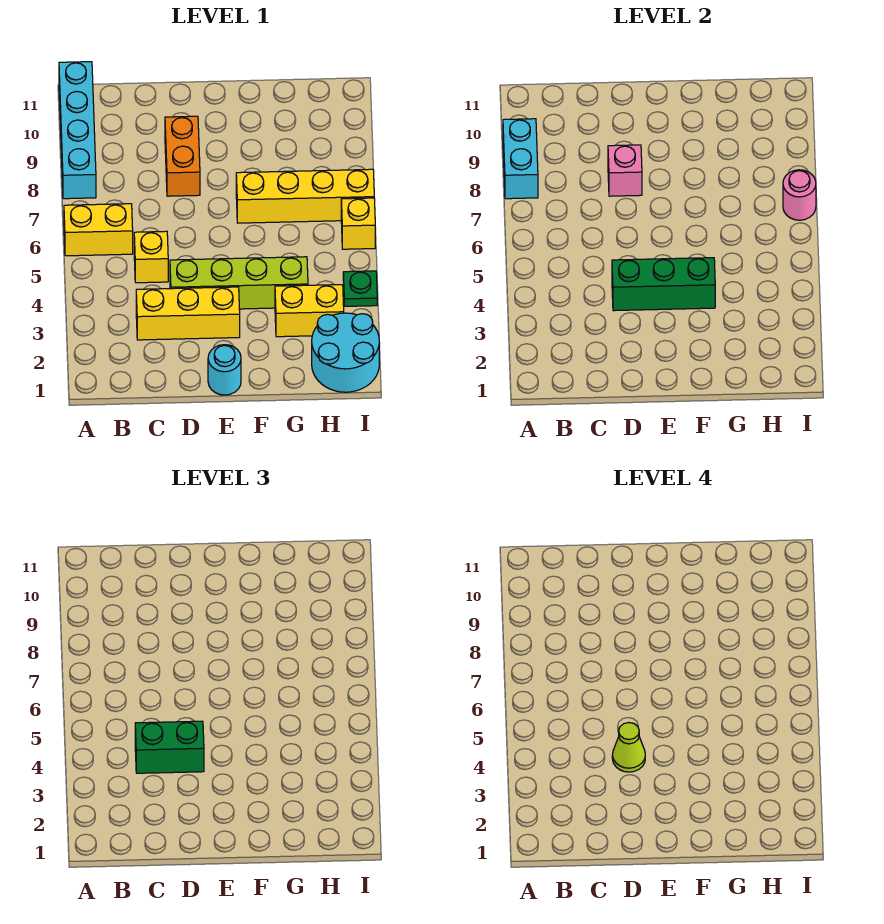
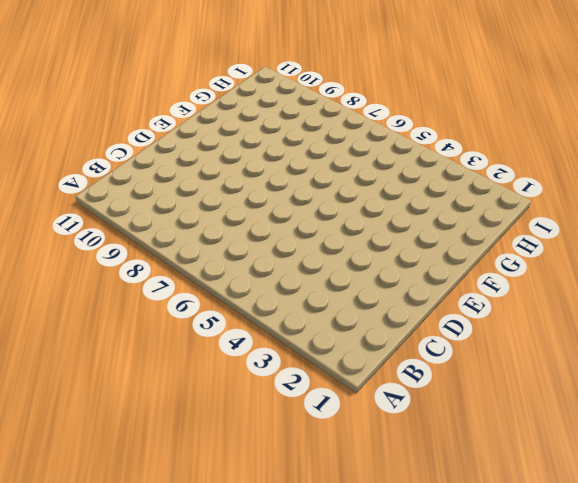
none -> yellow 1x2 brick [64,204,133,256]
none -> cyan 1x4 brick [59,62,96,199]
none -> yellow 1x3 brick [136,287,240,340]

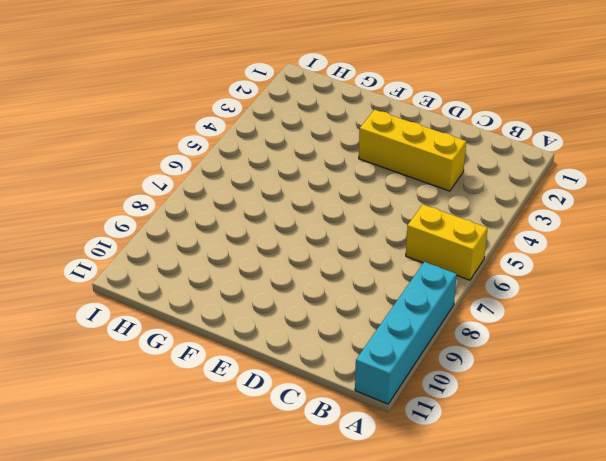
none -> yellow 1x1 brick [134,231,168,283]
none -> lime 1x4 brick [170,257,308,309]
none -> orange 1x2 brick [165,116,200,196]

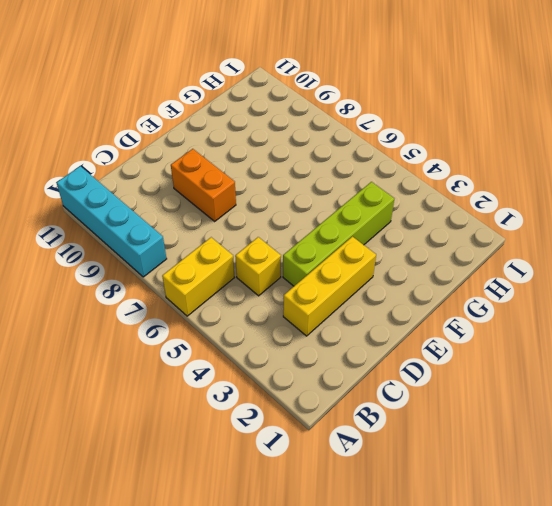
none -> cyan 1x1 round brick [208,345,241,395]
none -> yellow 1x4 brick [236,169,374,223]
none -> yellow 1x2 brick [275,285,344,337]

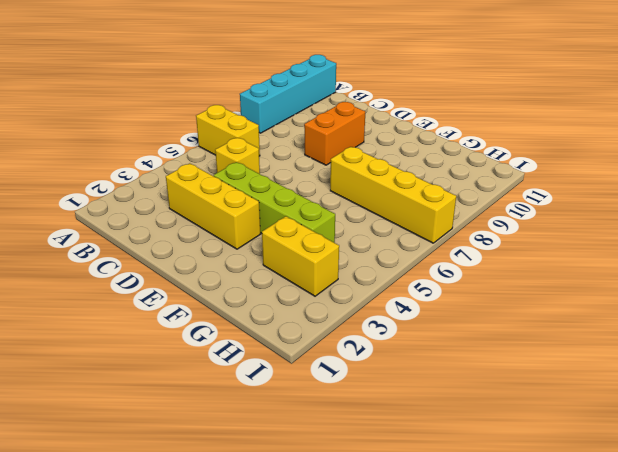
none -> cyan 1x1 round brick [208,345,241,395]
none -> cyan 2x2 round brick [312,313,379,392]
none -> green 1x1 plate [343,271,377,306]

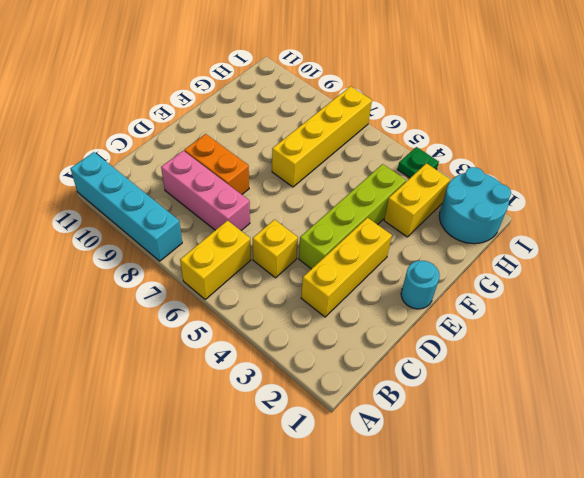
pink 1x3 brick [161,151,250,231] -> none
none -> yellow 1x1 brick [341,198,375,249]
none -> cyan 1x2 brick [503,119,538,199]
none -> green 1x3 brick [612,258,715,311]

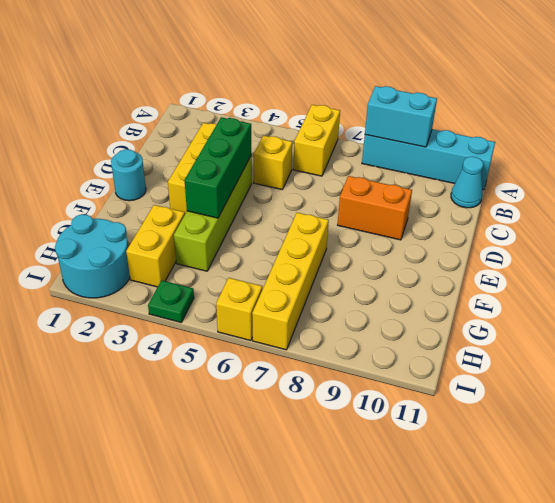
cyan 1x1 cone [451,157,483,208] -> none
none -> pink 1x1 brick [608,145,642,196]
none -> pink 1x1 round brick [783,170,816,220]
none -> green 1x2 brick [135,721,204,773]

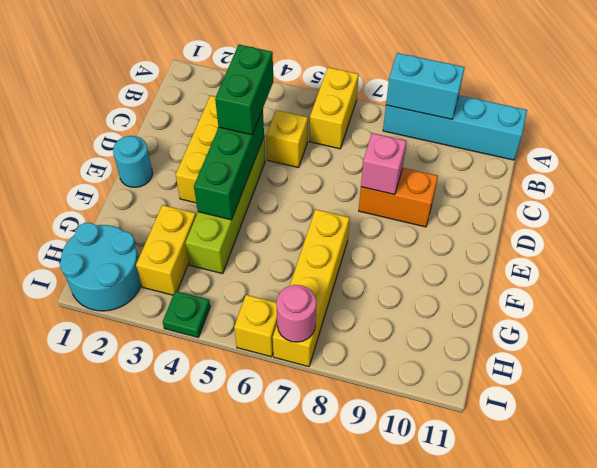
none -> lime 1x1 cone [612,723,645,772]

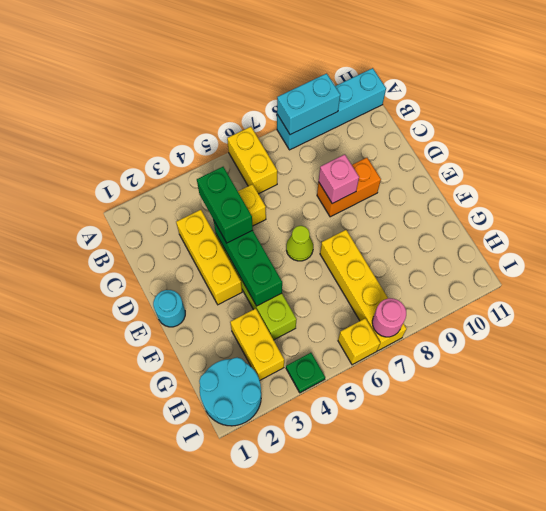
lime 1x1 cone [286,226,313,261] -> lime 1x1 cone moved to [612,723,645,772]

